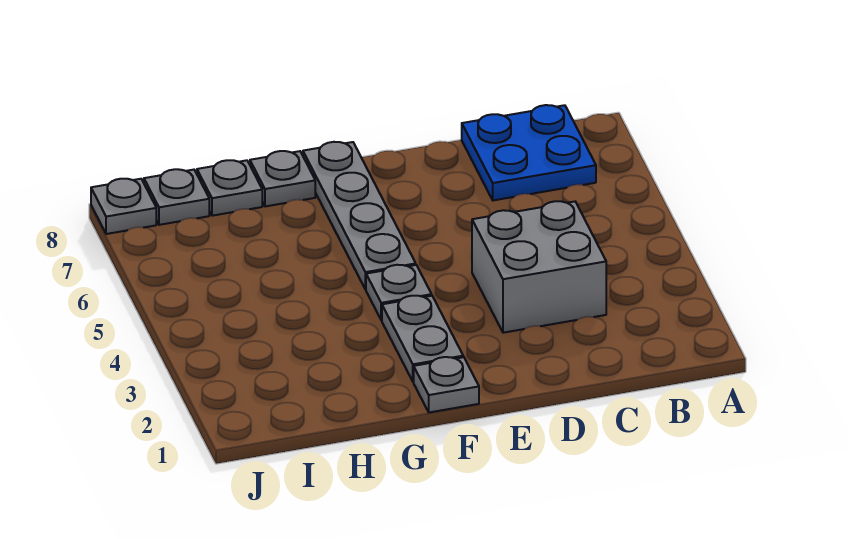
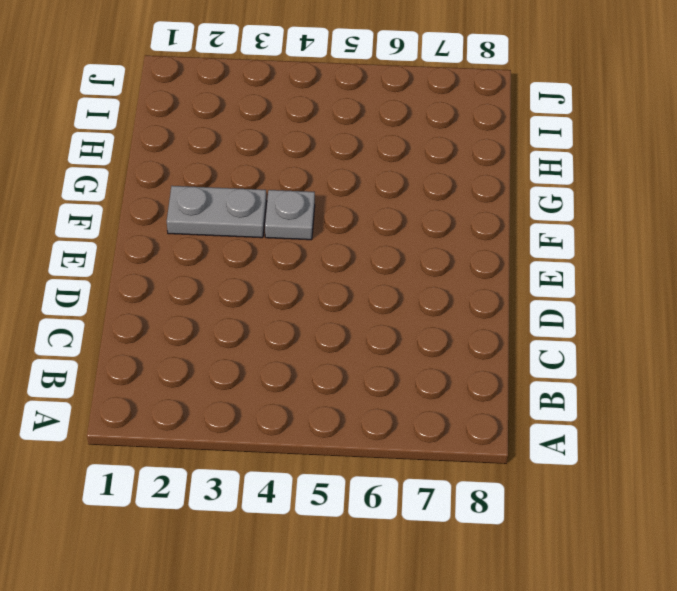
none -> blue 2x2 plate [462,105,596,200]
none -> grey 2x2 brick [472,201,606,333]

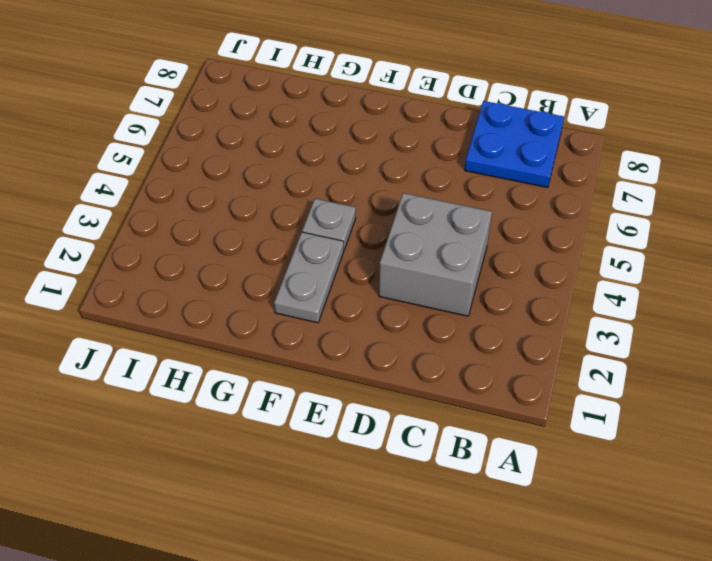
none -> grey 1x1 plate [414,357,479,412]
none -> grey 1x4 plate [303,142,416,290]

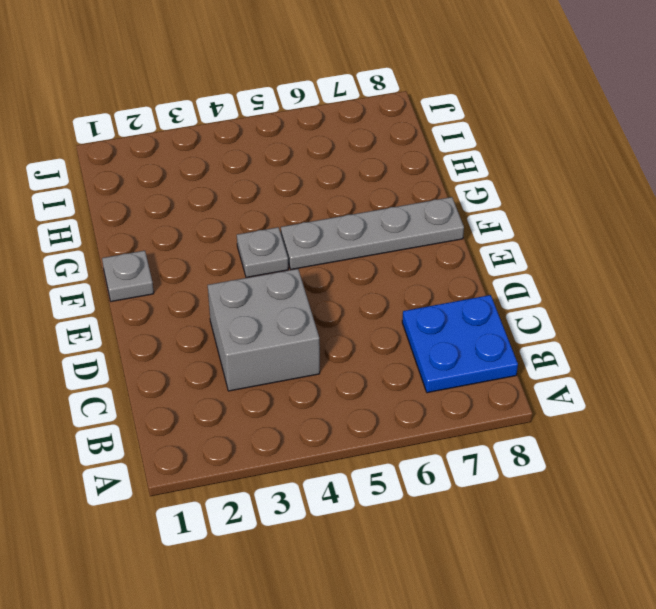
none -> grey 1x2 plate [382,296,463,382]
none -> grey 1x1 plate [250,151,315,206]

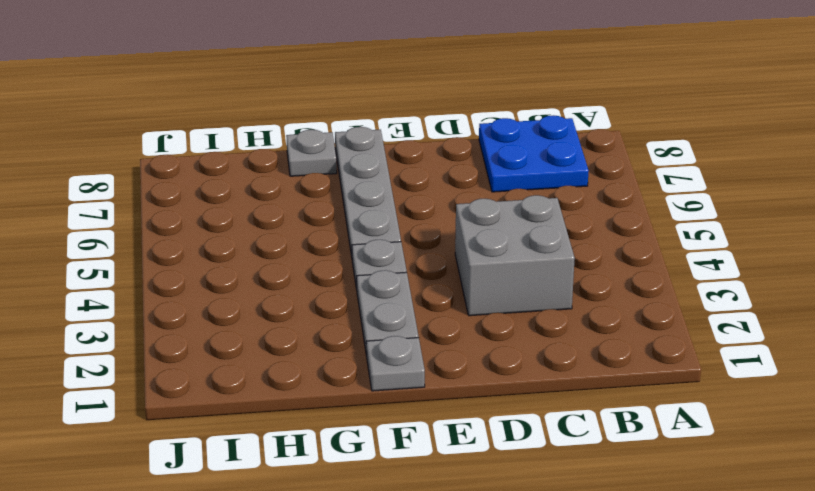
none -> grey 1x1 plate [197,160,262,216]
none -> grey 1x1 plate [144,169,209,225]

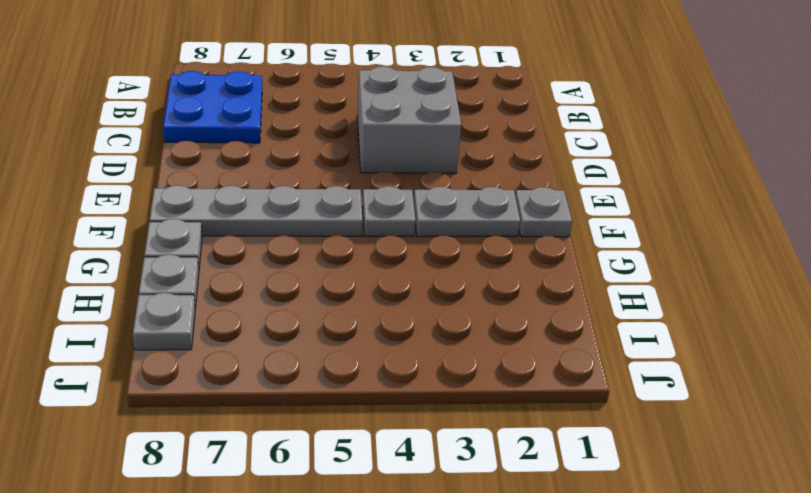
none -> grey 1x1 plate [91,179,156,234]

